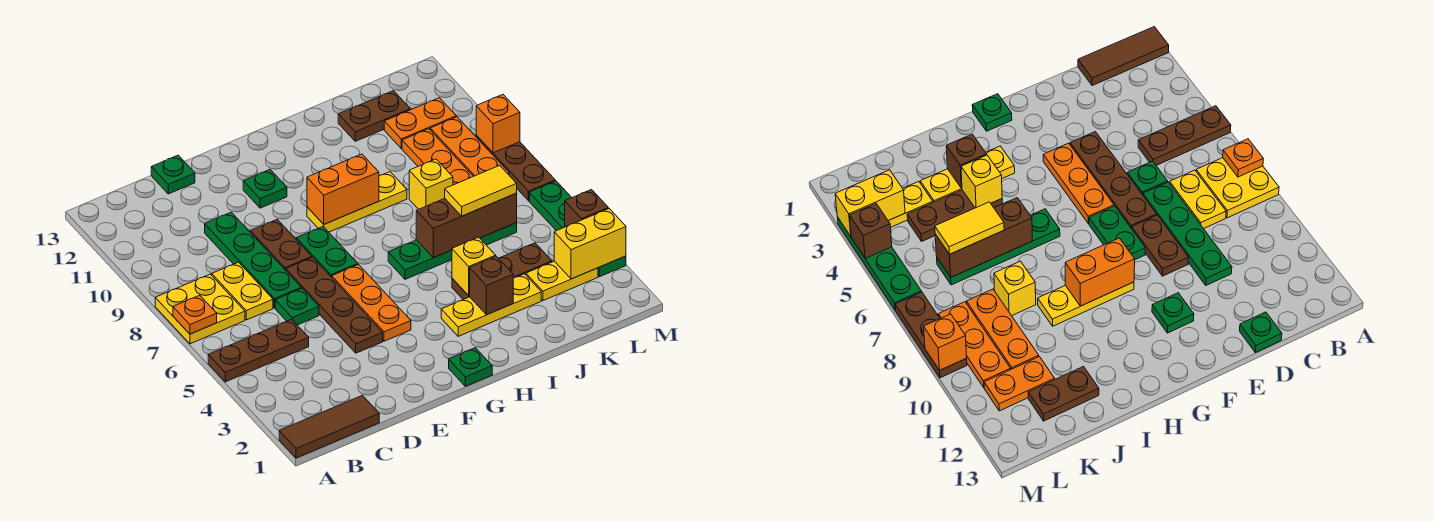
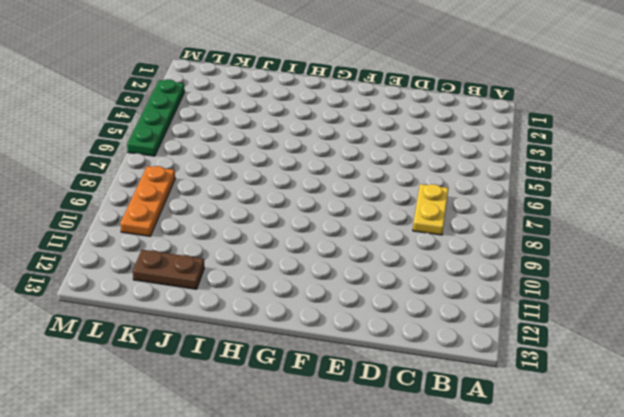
none -> brown 1x3 tile [279,395,379,458]
none -> brown 1x3 plate [208,319,309,382]
none -> yellow 2x2 plate [155,274,245,344]
none -> green 1x1 plate [275,288,319,325]

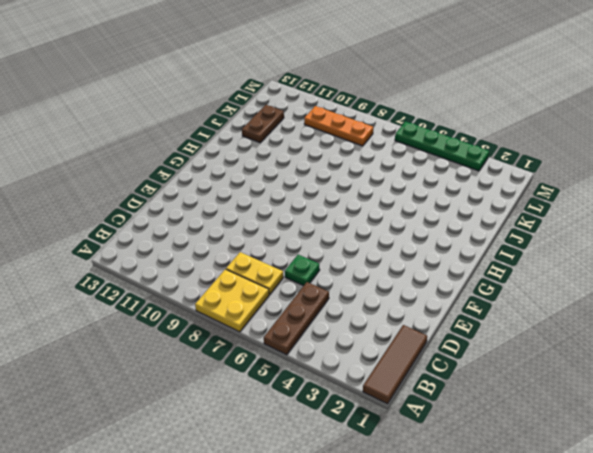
none -> green 1x4 plate [205,212,301,308]
none -> green 1x1 plate [151,155,195,194]
none -> brown 1x4 plate [286,257,383,353]
none -> brown 1x2 plate [250,219,312,270]

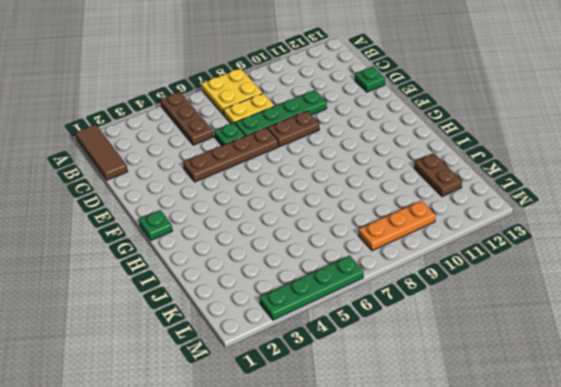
none -> orange 1x3 plate [332,265,411,341]
none -> green 1x2 plate [296,227,358,277]
none -> green 1x1 plate [243,170,287,208]
none -> yellow 1x3 plate [307,172,407,232]

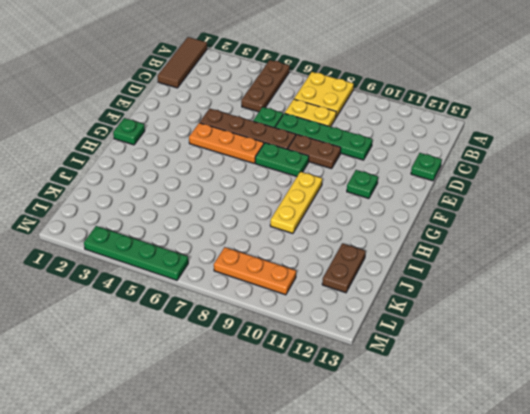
none -> yellow 1x3 plate [441,274,541,336]
none -> green 1x4 plate [388,223,517,279]
none -> brown 1x3 plate [452,243,552,300]
none -> yellow 1x1 brick [409,159,453,209]

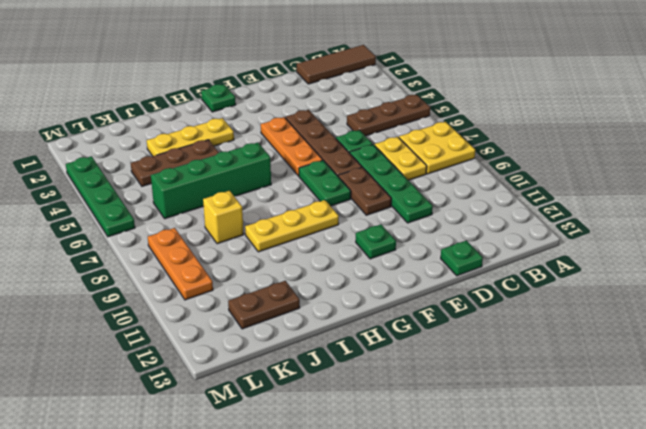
green 1x4 brick [151,143,271,219] -> green 1x4 plate [388,223,517,279]
none -> yellow 1x2 plate [526,261,598,301]
none -> orange 1x3 plate [402,129,473,185]
none -> orange 1x2 plate [384,98,456,148]
none -> brown 1x3 plate [476,135,555,201]

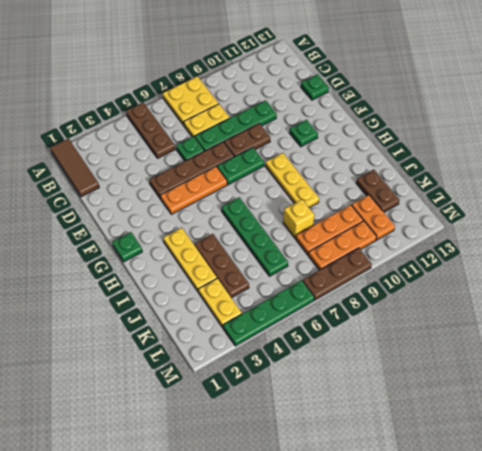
none -> orange 1x1 plate [173,295,217,334]
none -> orange 1x2 brick [307,154,379,224]
none -> brown 1x1 brick [469,256,513,315]
none -> yellow 1x1 brick [452,237,496,296]

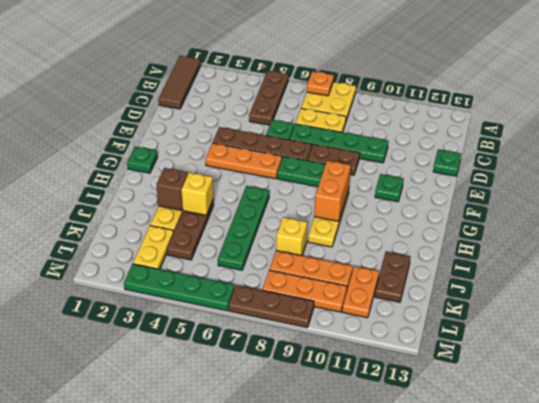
none -> brown 1x3 brick [416,193,517,258]
none -> yellow 1x2 brick [554,209,626,279]
none -> brown 1x1 brick [565,190,608,227]
none -> orange 1x1 brick [476,95,520,153]

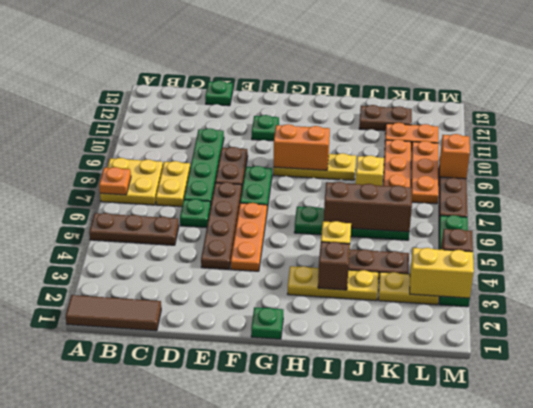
none -> yellow 1x2 tile [445,165,517,216]

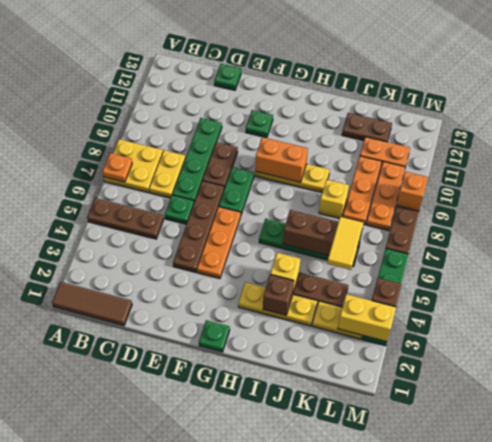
yellow 1x2 tile [327,217,363,270] -> yellow 1x2 tile turned to [445,165,517,216]

